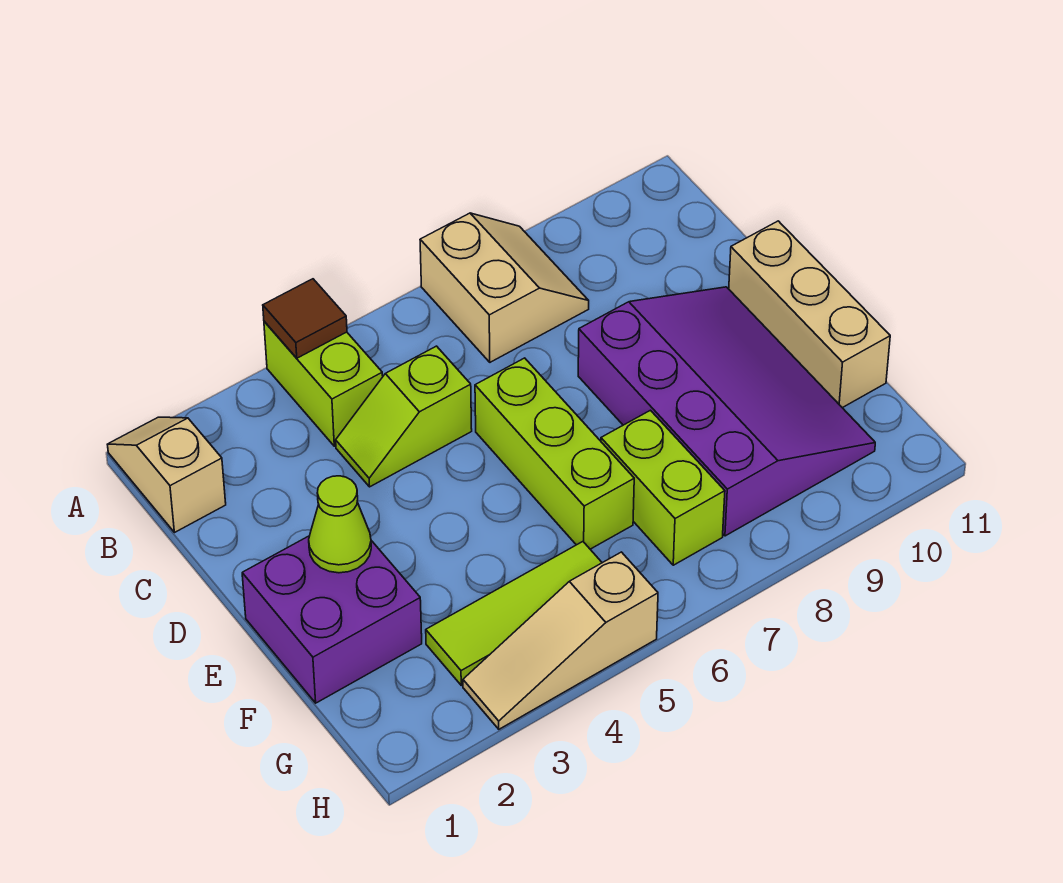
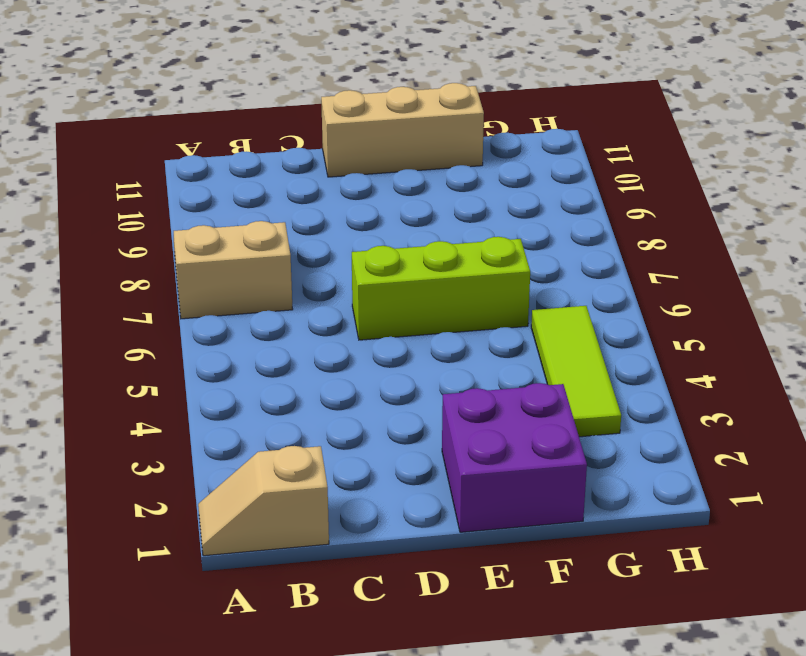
none -> lime 1x2 brick [264,321,383,446]
none -> lime 1x2 slope [336,346,472,487]
none -> purple 3x4 slope [578,287,875,536]

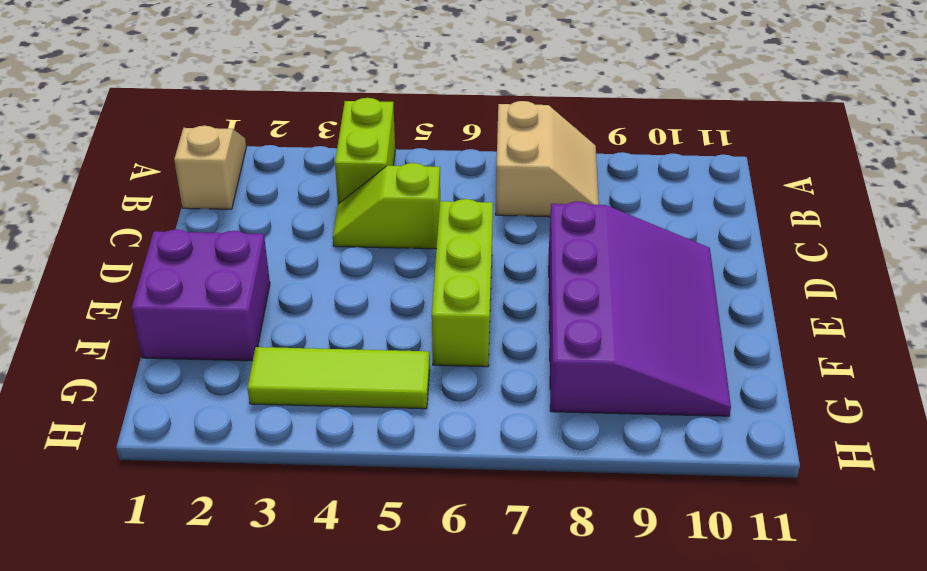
none -> tan 1x3 brick [729,221,890,408]
none -> lime 1x2 brick [601,410,725,565]
none -> tan 1x3 slope [463,552,658,729]

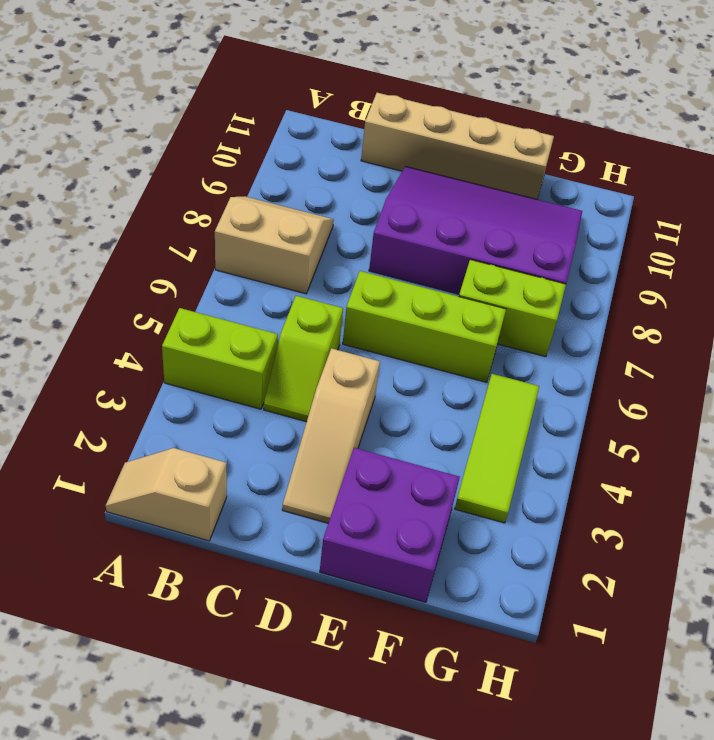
tan 1x4 brick [361,93,554,199] -> tan 1x3 brick [729,221,890,408]
tan 1x3 slope [282,348,380,523] -> tan 1x3 slope moved to [463,552,658,729]
none -> brown 1x1 tile [263,279,347,358]
none -> lime 1x1 cone [309,476,371,573]

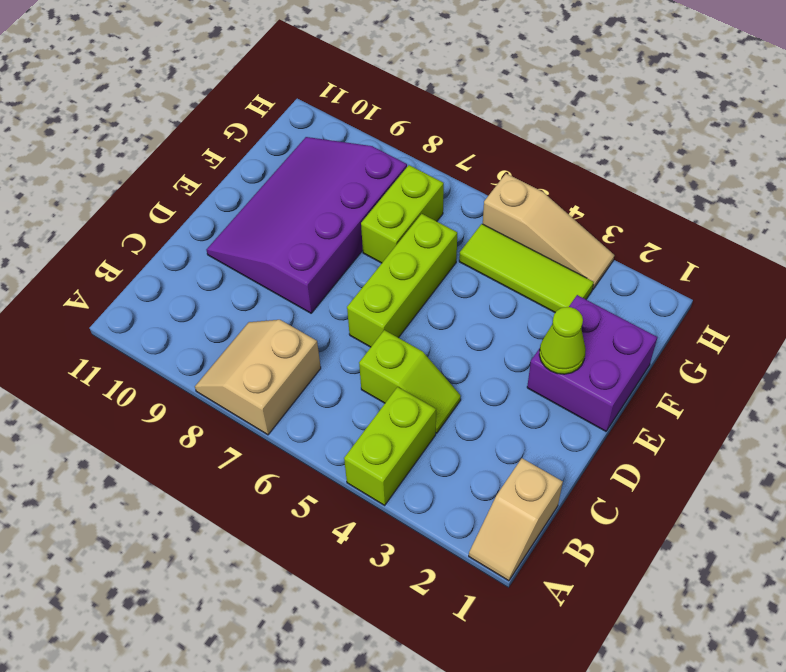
none -> tan 1x3 brick [729,221,890,408]
none -> brown 1x1 tile [263,279,347,358]

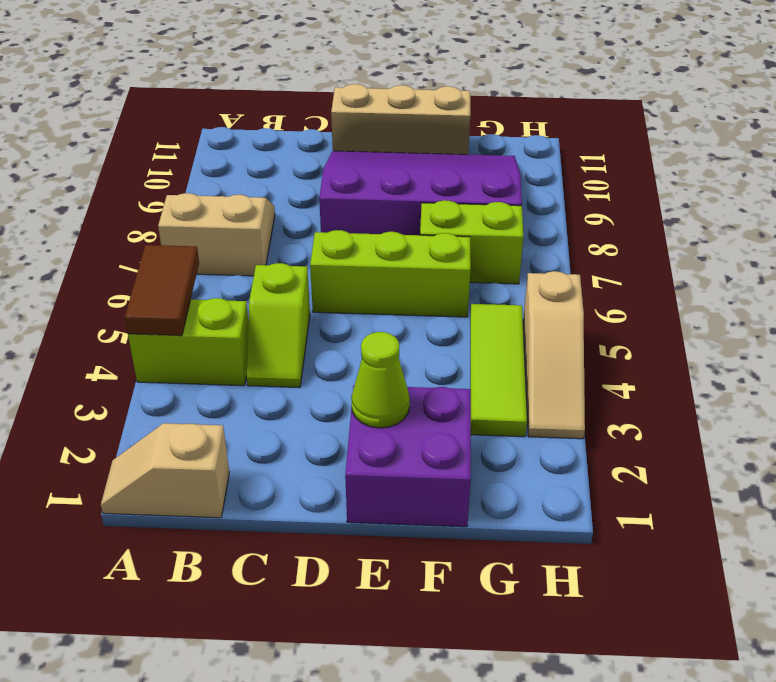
brown 1x2 tile [125,245,199,336] -> brown 1x1 tile [263,279,347,358]

